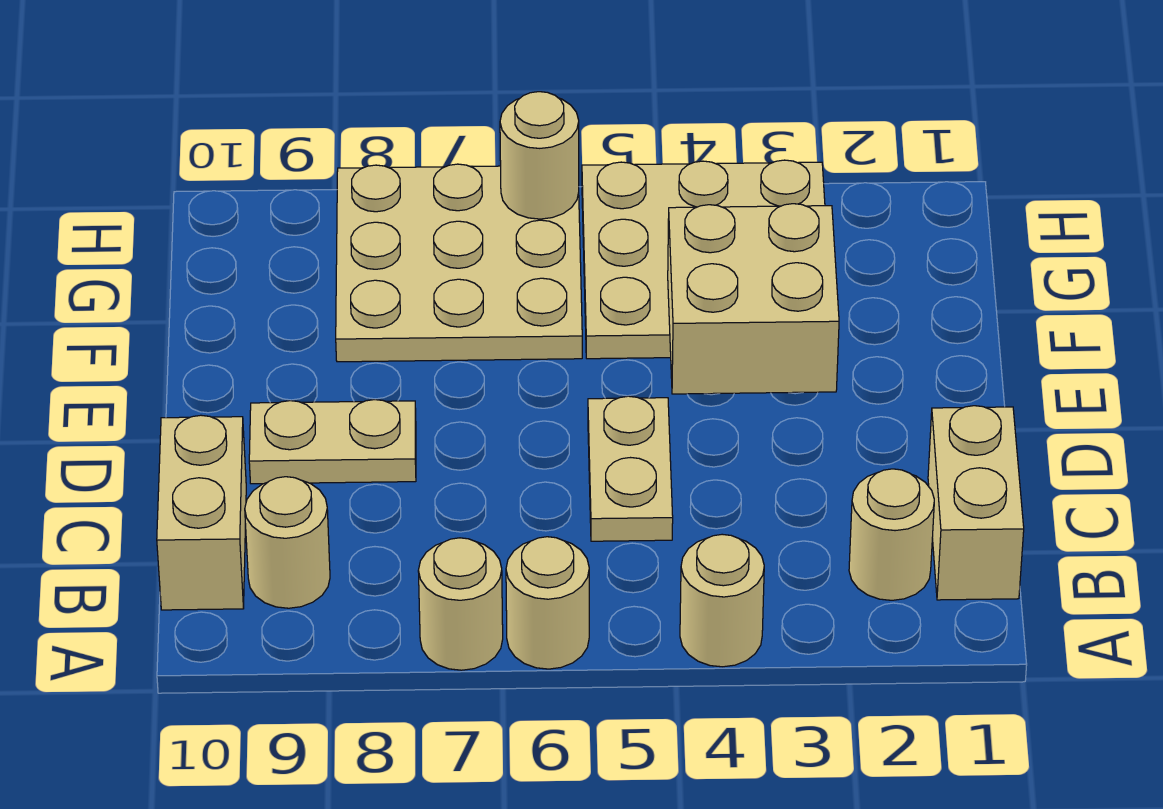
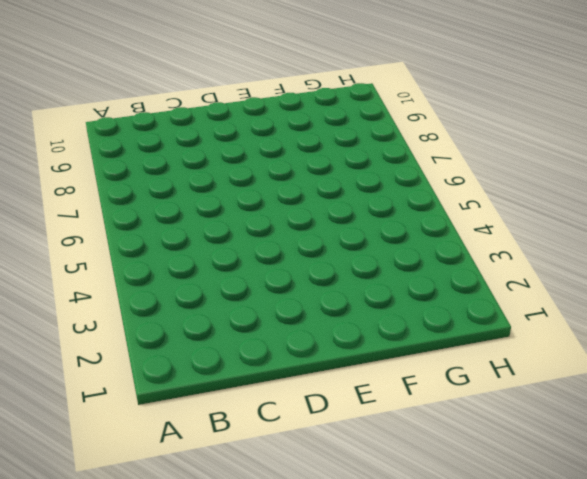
none -> tan 1x1 round brick [680,534,764,667]
none -> tan 1x1 round brick [506,537,589,669]
none -> tan 1x1 round brick [418,538,503,670]

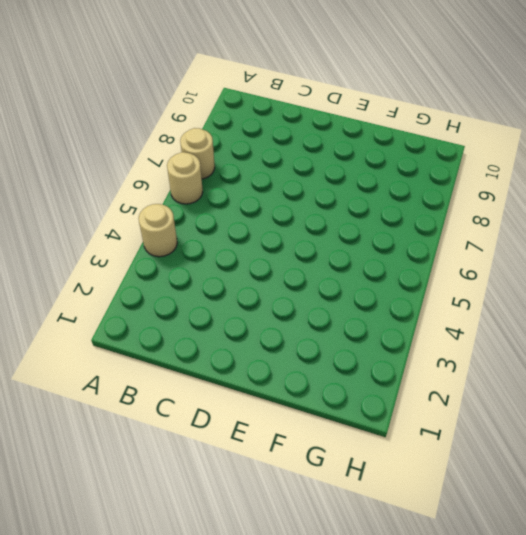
none -> tan 1x2 brick [928,406,1024,600]
none -> tan 1x1 round brick [849,469,934,600]
none -> tan 1x1 round brick [245,477,330,608]

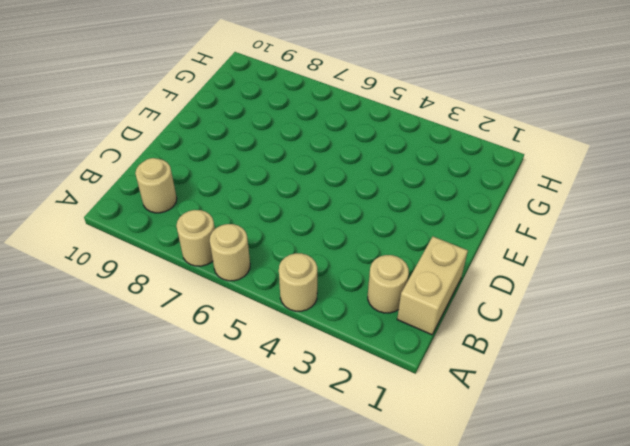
none -> tan 1x2 brick [157,415,246,610]
none -> tan 1x2 plate [588,396,673,541]
none -> tan 1x2 plate [249,400,416,484]

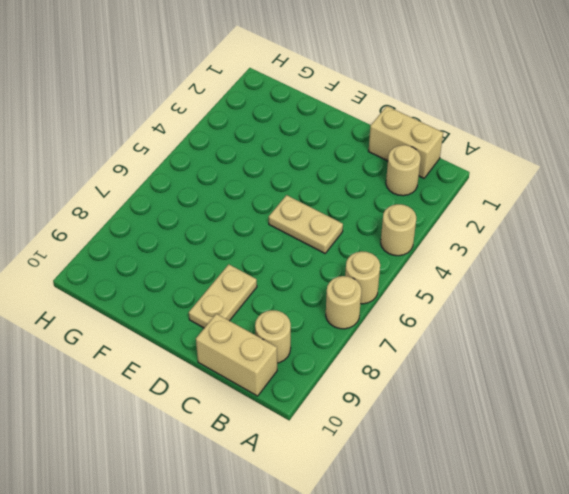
none -> tan 3x3 plate [582,160,825,359]
none -> tan 3x3 plate [336,164,582,362]
none -> tan 2x2 brick [668,204,839,394]

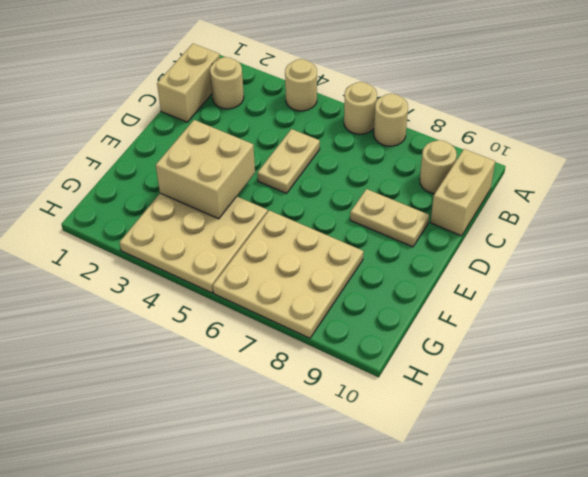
none -> tan 1x1 round brick [500,92,579,219]

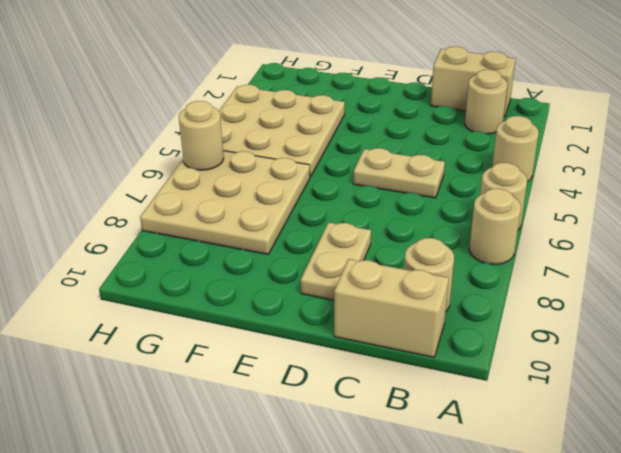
none -> tan 2x2 brick [668,204,839,394]

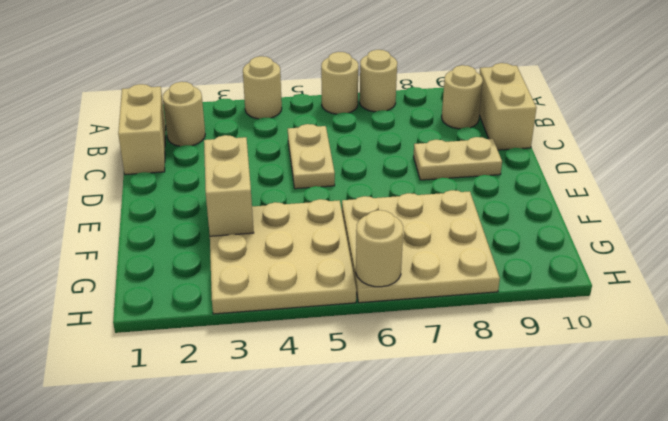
tan 1x2 brick [204,135,254,236] -> tan 2x2 brick [668,204,839,394]

